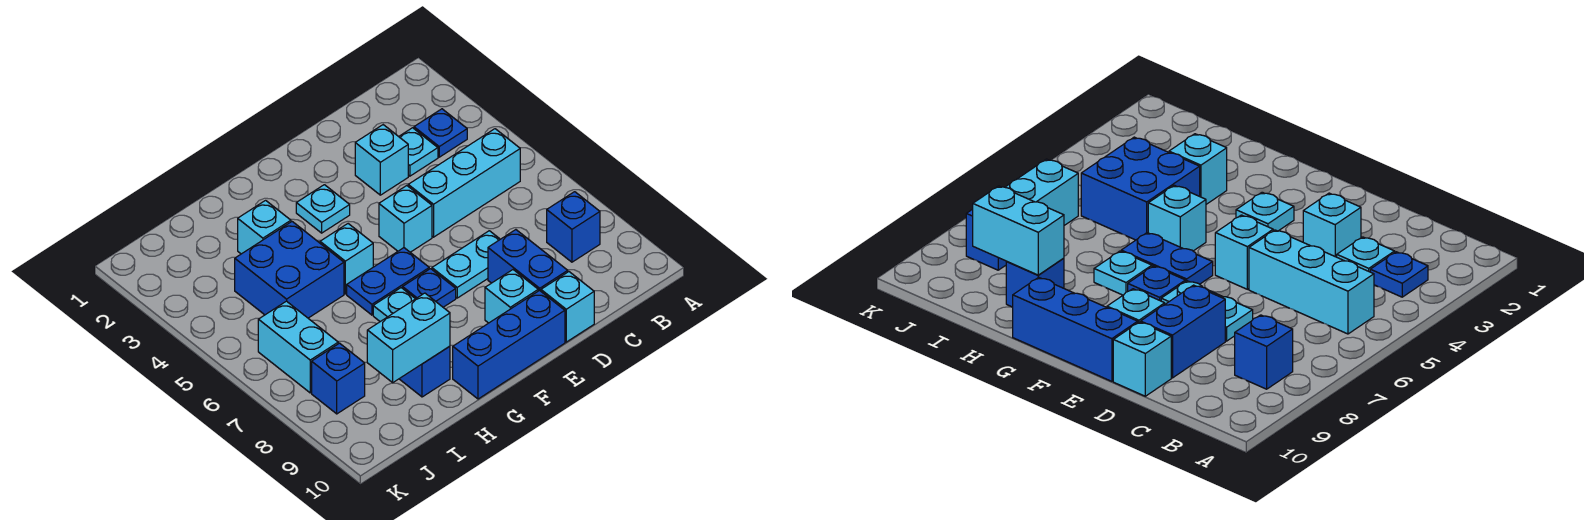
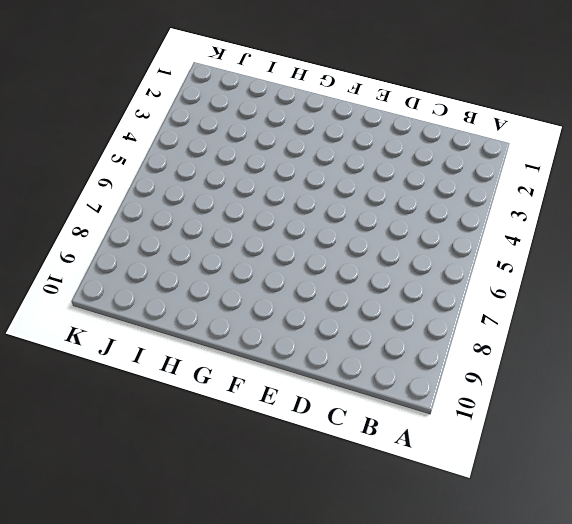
none -> blue 1x1 plate [414,109,467,157]
none -> cyan 1x3 brick [408,129,520,237]
none -> blue 1x1 brick [547,192,600,262]

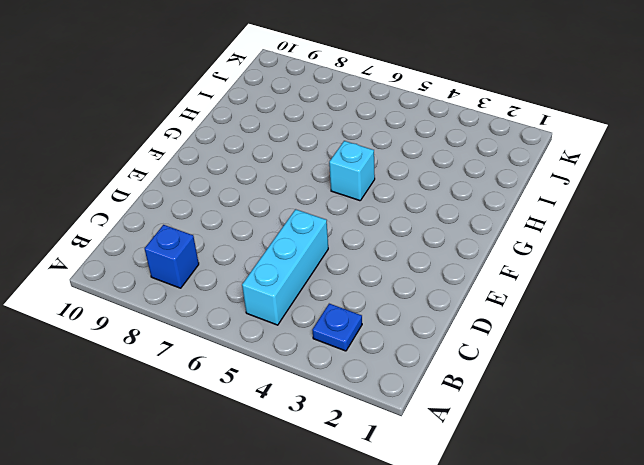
none -> cyan 1x1 plate [399,128,438,176]
none -> cyan 1x1 brick [355,125,408,195]
none -> cyan 1x2 plate [432,231,500,298]

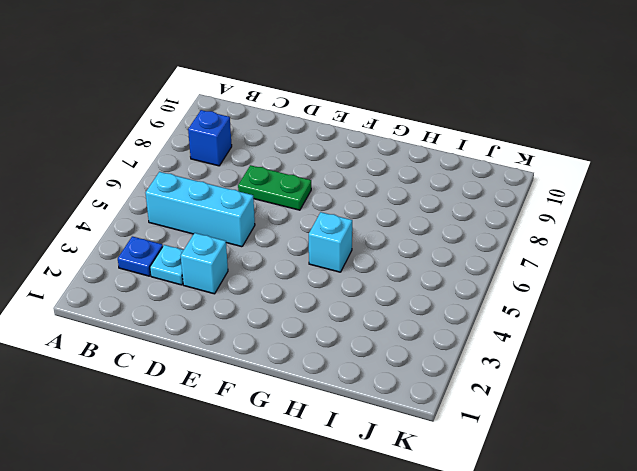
green 1x2 plate [238,165,311,210] -> cyan 1x2 plate [432,231,500,298]
none -> blue 1x2 brick [488,230,568,291]
none -> cyan 1x1 brick [541,272,594,342]
none -> cyan 1x1 brick [379,186,432,252]

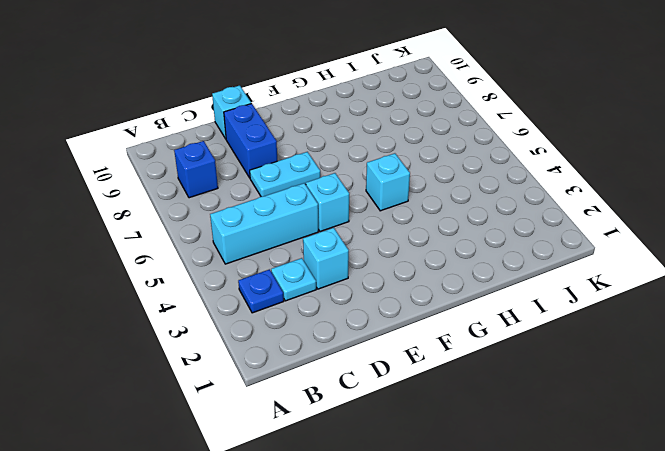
none -> cyan 1x1 brick [485,270,538,323]
none -> blue 1x3 brick [453,290,565,399]
none -> cyan 1x1 plate [296,185,350,233]

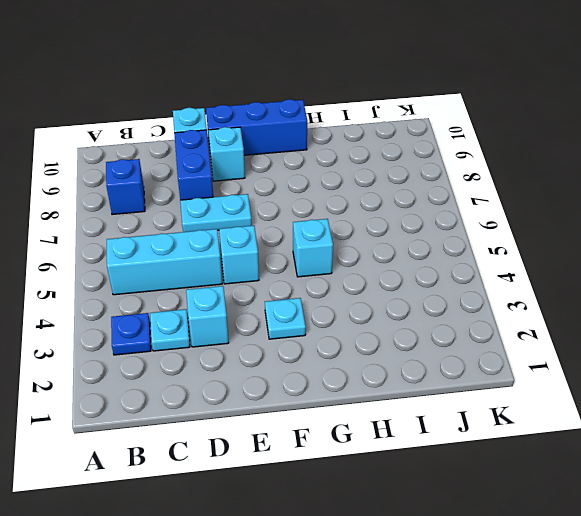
none -> blue 1x2 plate [347,248,429,315]
none -> blue 1x1 plate [403,269,456,307]
none -> cyan 1x1 plate [373,288,415,322]

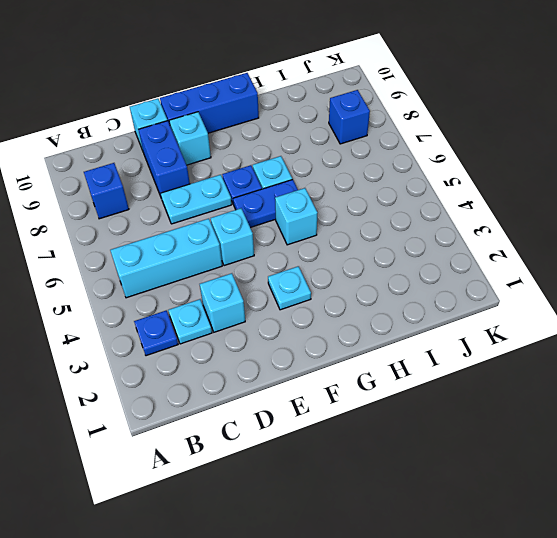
none -> cyan 1x1 brick [238,200,291,254]
none -> blue 2x2 brick [235,222,344,318]
none -> blue 1x1 brick [400,346,450,397]

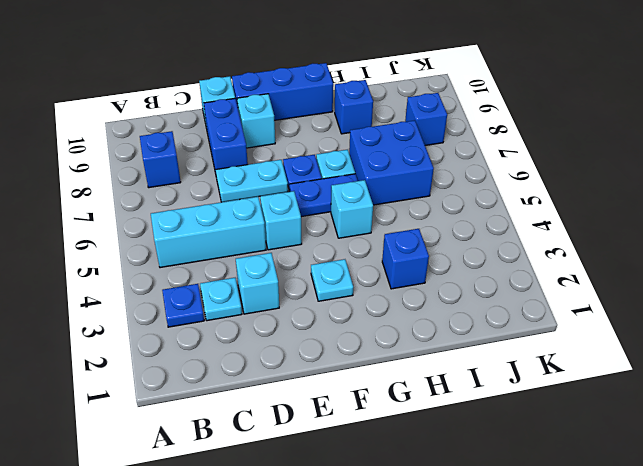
blue 1x1 brick [382,229,429,289] -> cyan 1x1 brick [238,200,291,254]
blue 2x2 brick [349,120,434,205] -> blue 2x2 brick moved to [235,222,344,318]
none -> cyan 1x2 brick [258,301,338,393]
none -> cyan 1x2 brick [367,293,450,382]

